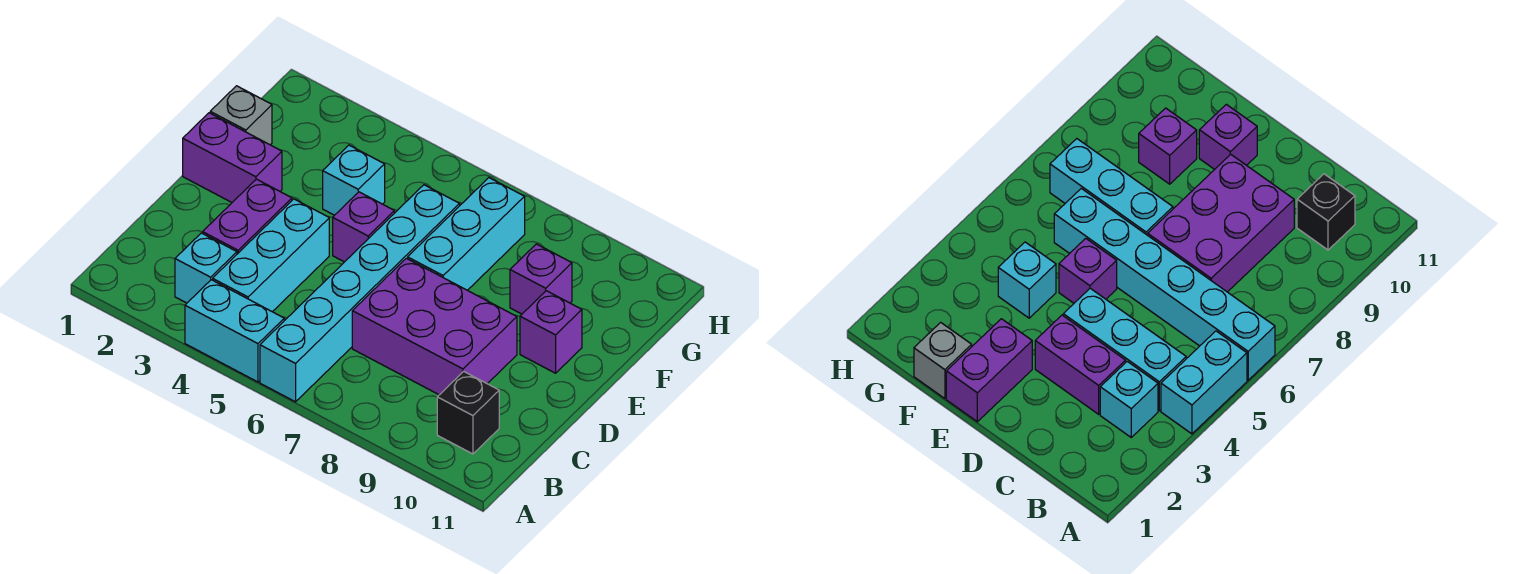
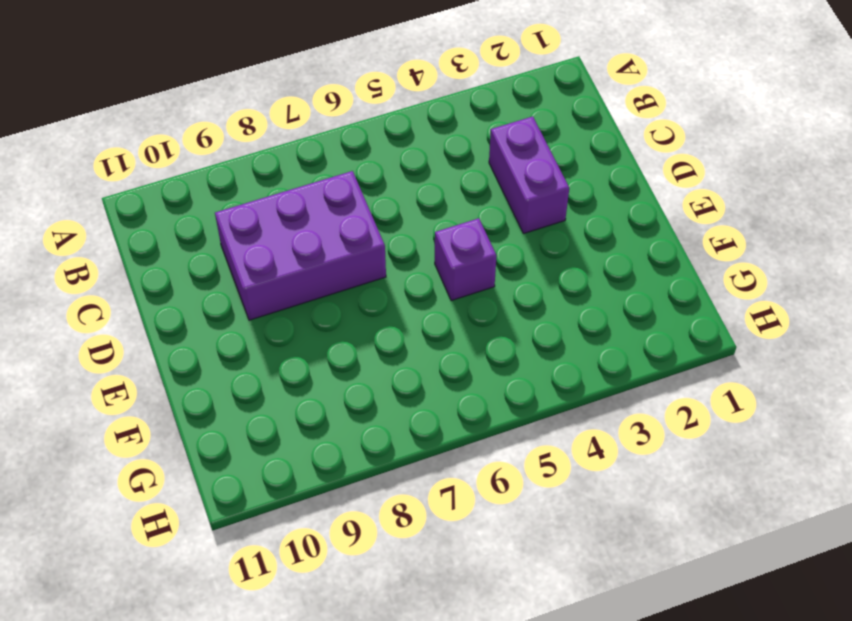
none -> cyan 1x2 brick [185,280,284,382]
none -> cyan 1x6 brick [260,185,460,402]
none -> cyan 1x1 brick [175,233,237,303]

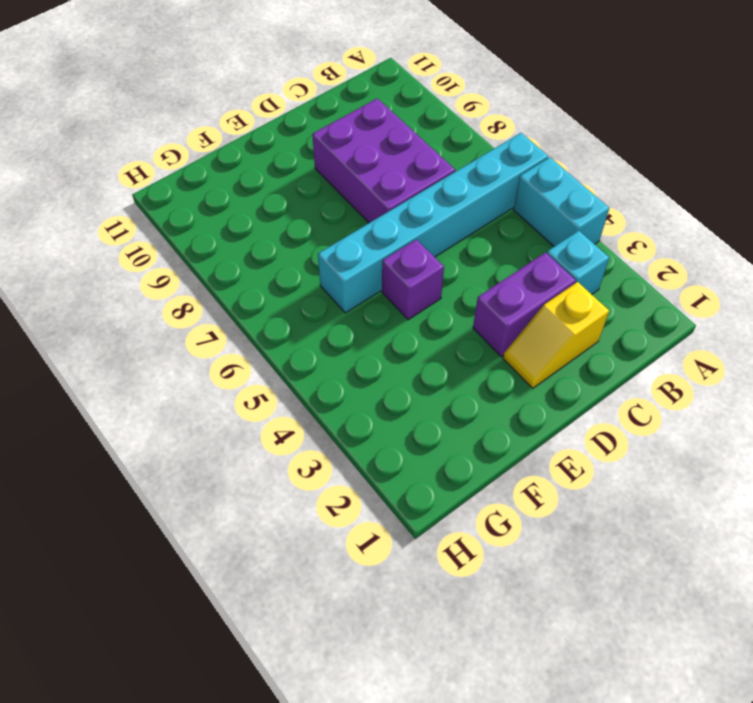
yellow 1x2 slope [503,282,609,388] -> none
none -> cyan 1x3 brick [213,199,329,312]
none -> black 1x1 brick [437,371,499,454]
none -> purple 1x2 brick [183,113,282,202]

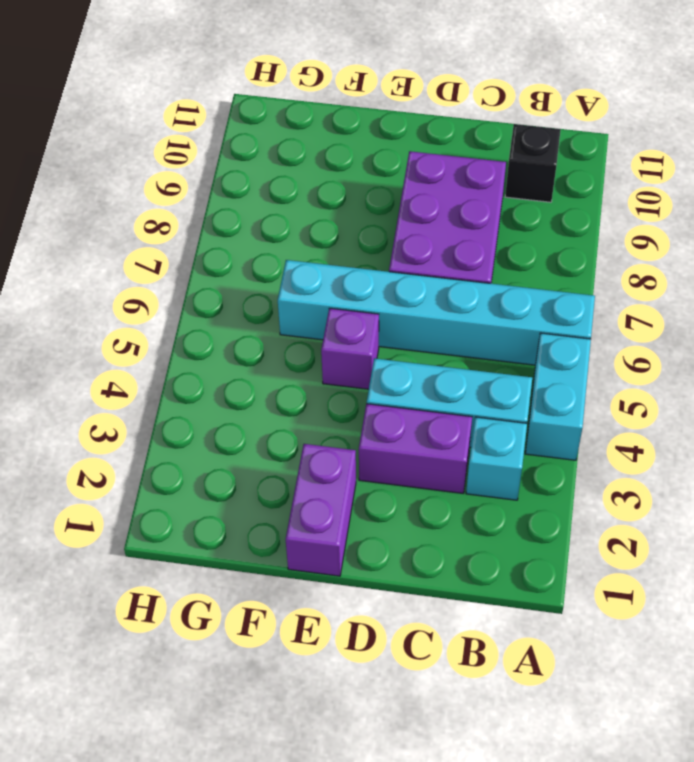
none -> cyan 1x3 brick [408,178,525,290]
none -> purple 1x1 brick [520,291,582,373]
none -> grey 1x1 brick [210,86,272,145]

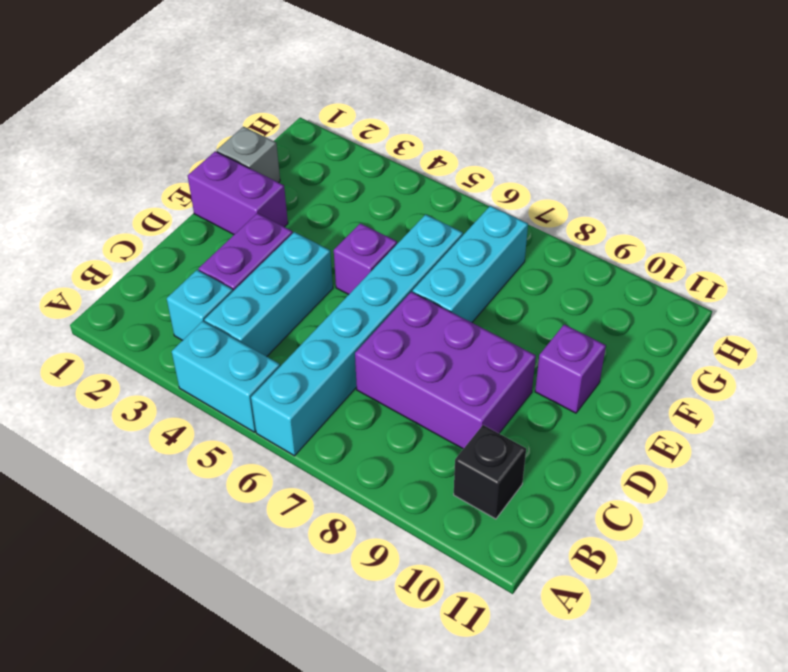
none -> cyan 1x1 brick [323,145,385,215]
none -> purple 1x1 brick [510,244,572,314]

